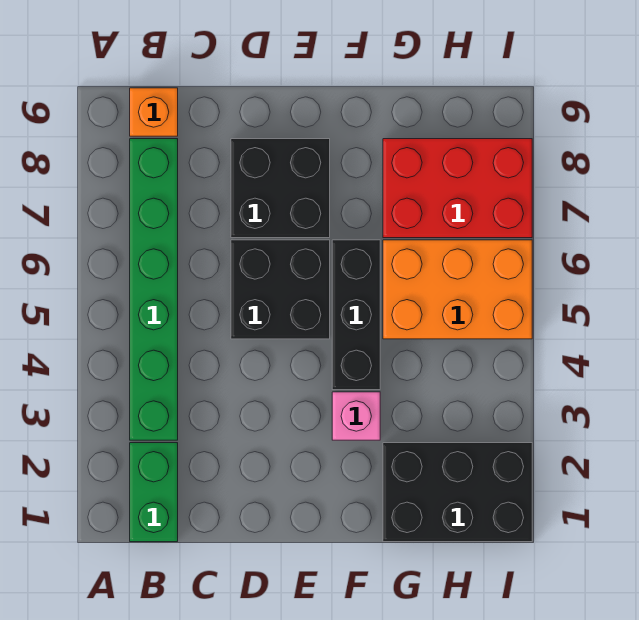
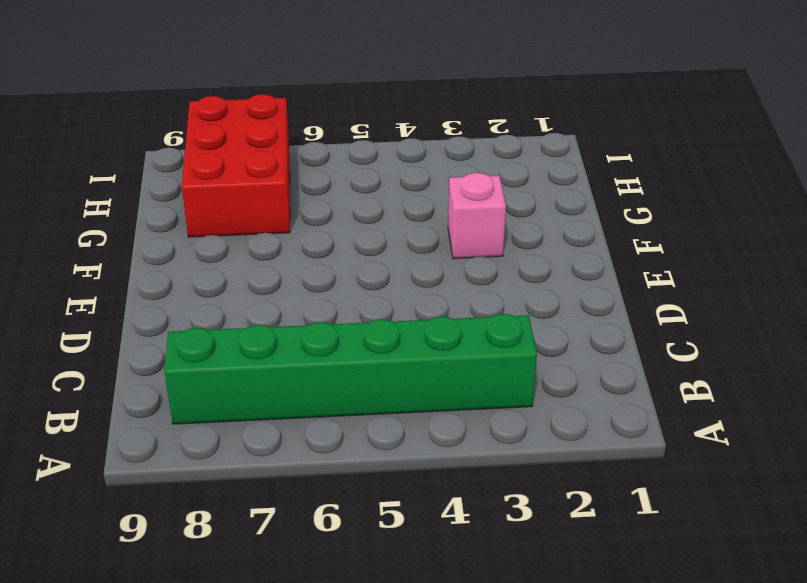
none -> green 1x2 brick [130,443,178,542]
none -> orange 1x1 brick [130,88,178,136]

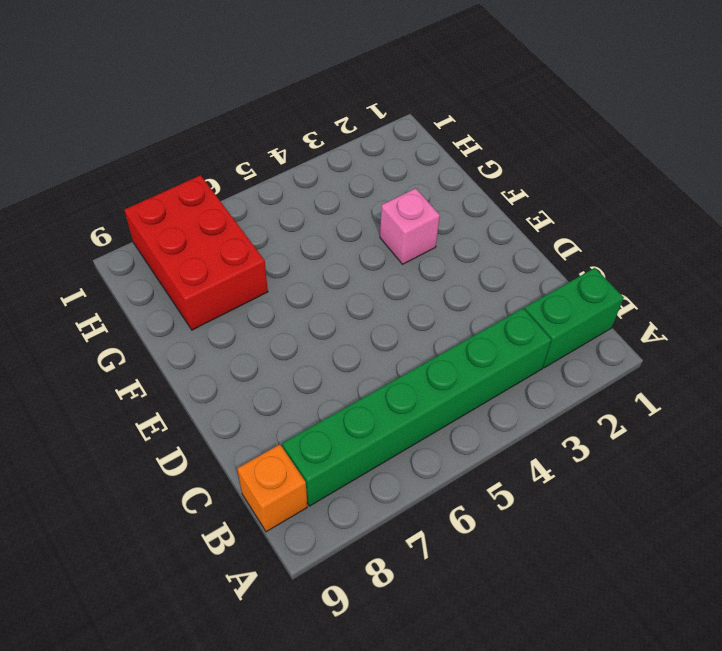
none -> black 2x2 brick [231,240,330,339]
none -> black 2x2 brick [231,139,330,238]

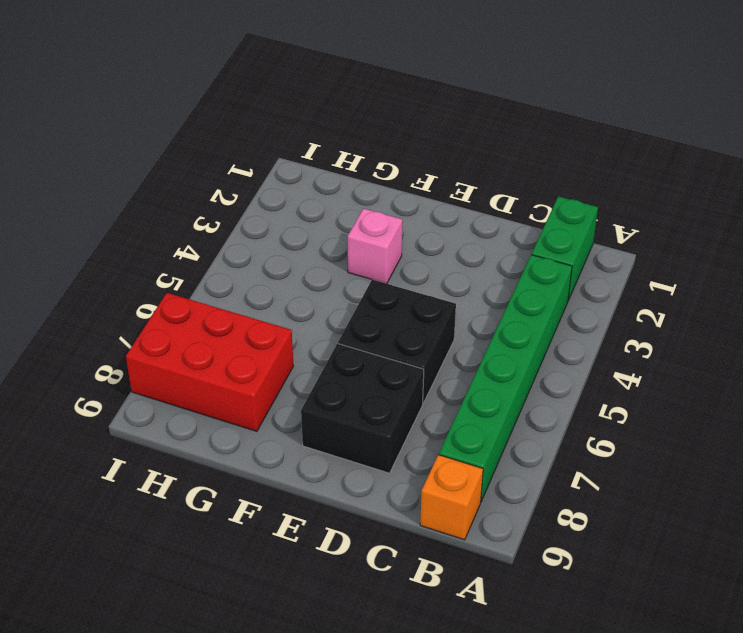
none -> black 1x3 brick [332,240,380,390]
none -> black 2x3 brick [383,443,532,542]

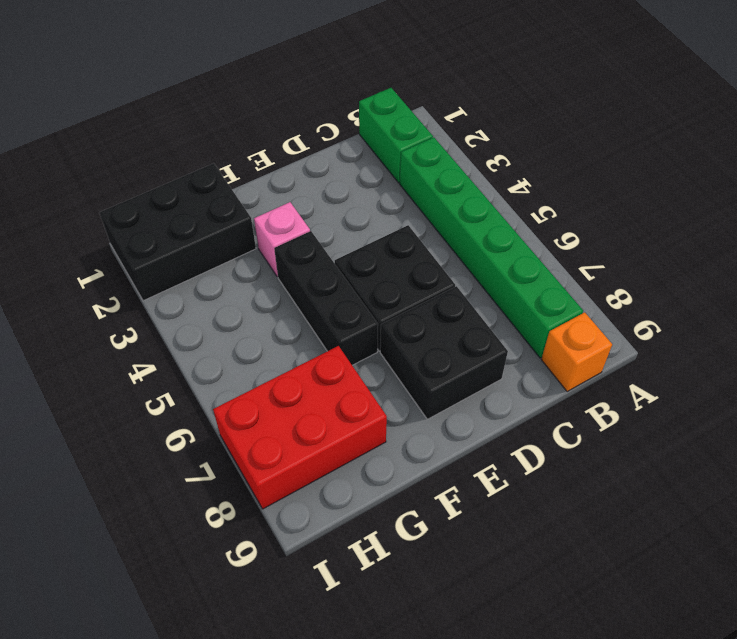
none -> orange 2x3 brick [383,240,532,339]

